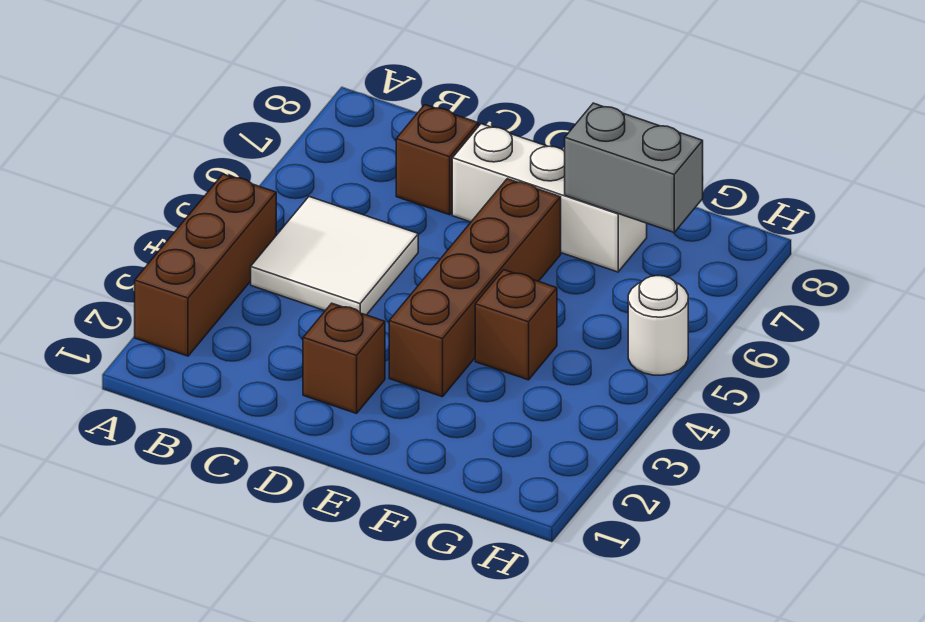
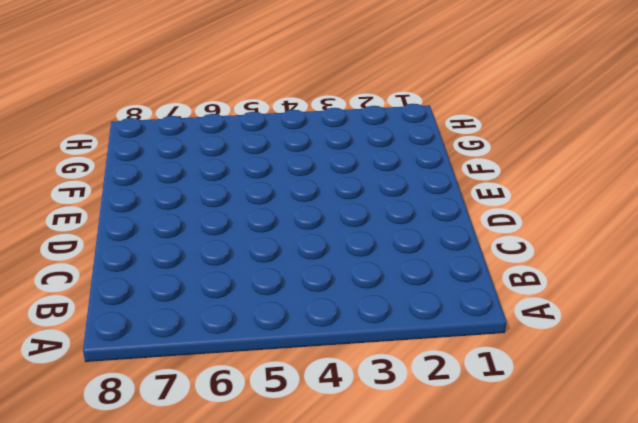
none -> brown 1x3 brick [135,174,276,356]
none -> white 2x2 tile [251,197,418,315]

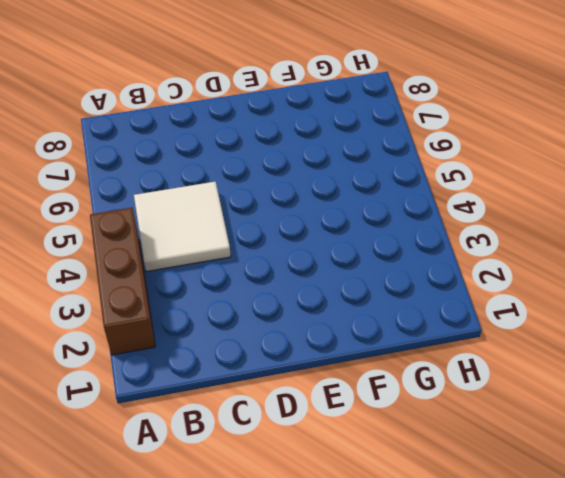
none -> brown 1x1 brick [396,105,478,215]
none -> brown 1x1 brick [303,303,385,414]

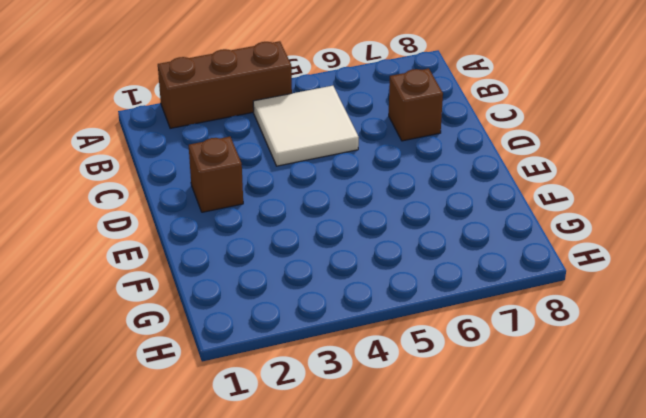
none -> white 1x3 brick [452,124,647,272]
none -> brown 1x4 brick [389,179,561,397]

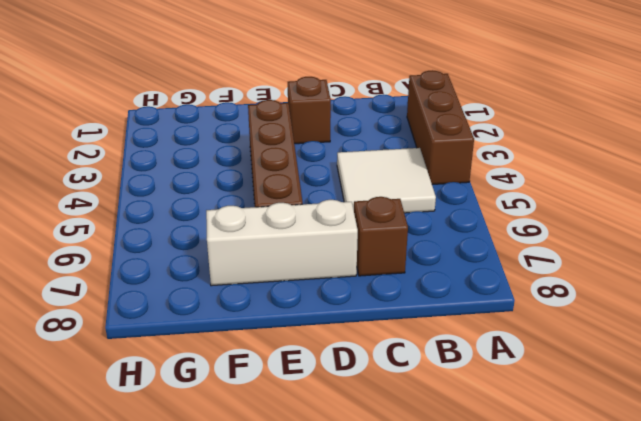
none -> brown 1x1 brick [475,270,557,380]
none -> white 1x1 round brick [628,276,688,375]

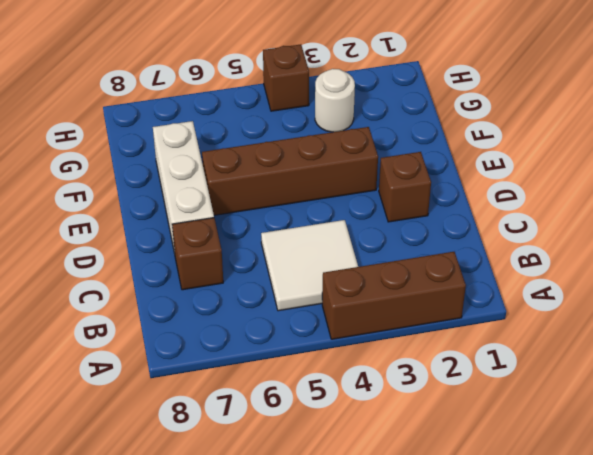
white 1x1 round brick [315,69,355,132] -> white 1x1 round brick moved to [628,276,688,375]
brown 1x1 brick [263,44,309,111] -> brown 1x1 brick moved to [475,270,557,380]
none -> grey 1x2 brick [565,103,703,232]

